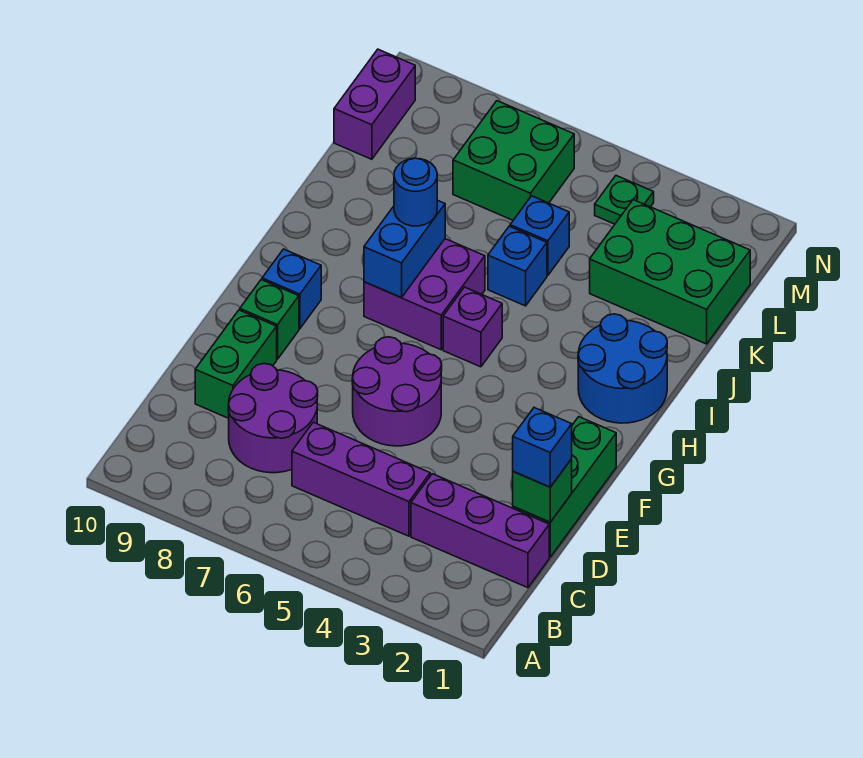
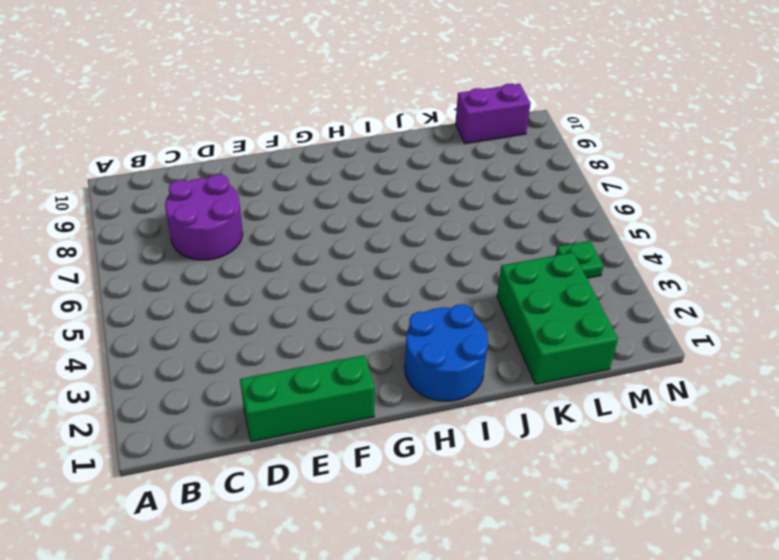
none -> purple 1x3 brick [411,474,549,588]
none -> purple 1x3 brick [292,422,430,536]
none -> green 1x2 brick [195,310,277,418]

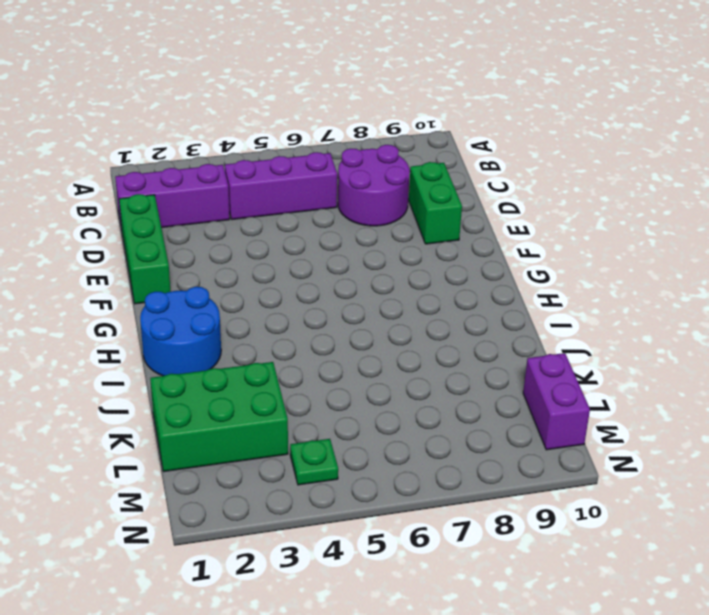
none -> purple 2x2 round brick [352,337,442,446]
none -> green 1x1 brick [240,280,299,359]
none -> blue 1x1 brick [262,249,321,329]

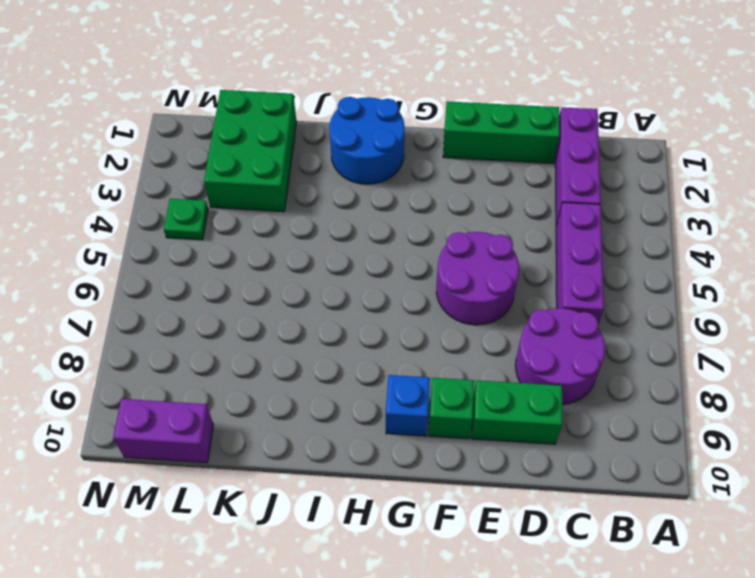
none -> purple 1x1 brick [443,287,502,367]
none -> purple 2x2 brick [364,239,485,350]
none -> blue 1x1 brick [488,226,547,306]

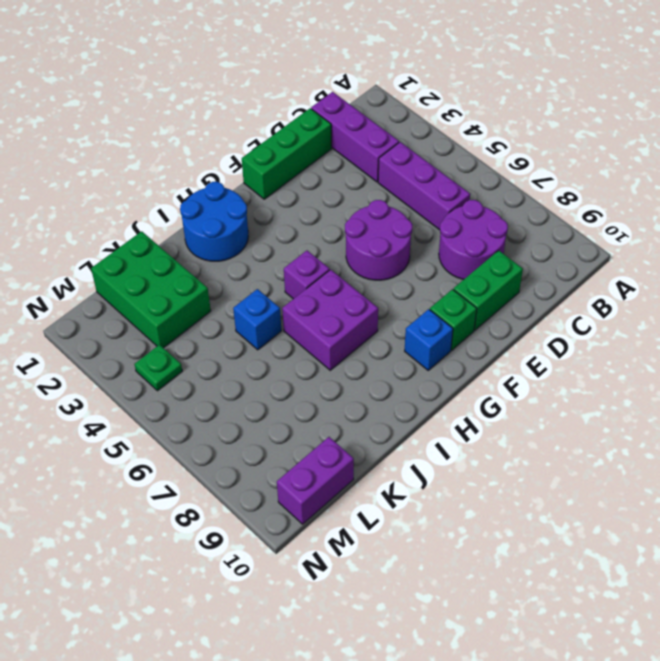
none -> blue 1x1 brick [510,196,569,275]
none -> green 2x2 brick [453,101,574,220]
none -> green 1x1 brick [513,459,572,522]

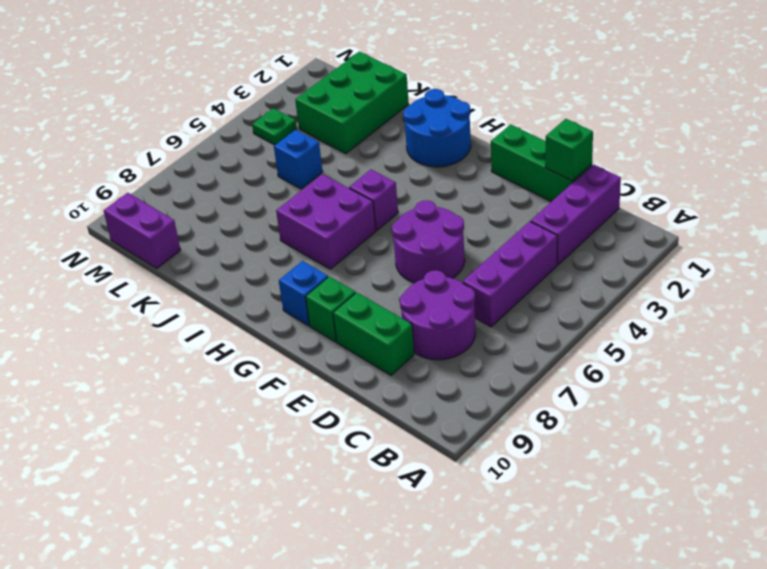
none -> blue 1x1 brick [488,226,547,306]
none -> green 2x2 brick [453,101,574,220]
none -> blue 1x2 brick [364,200,445,298]

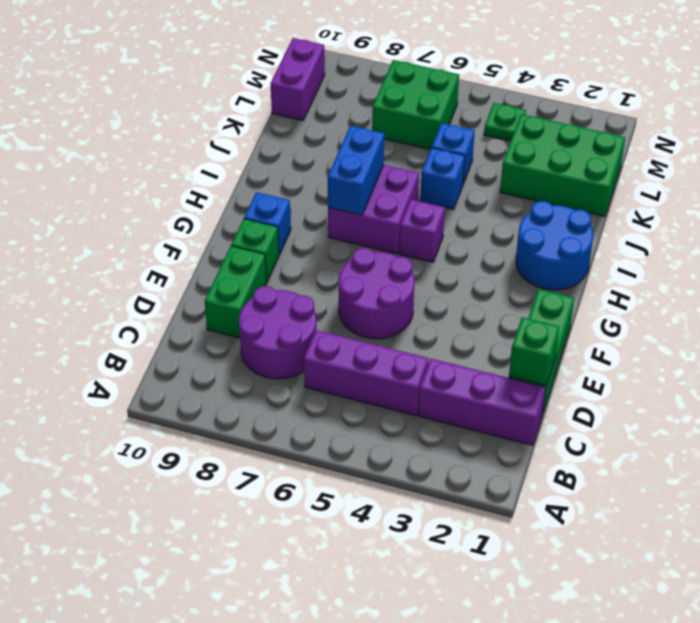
none -> blue 1x1 brick [513,408,572,487]
none -> blue 1x1 round brick [394,158,437,226]

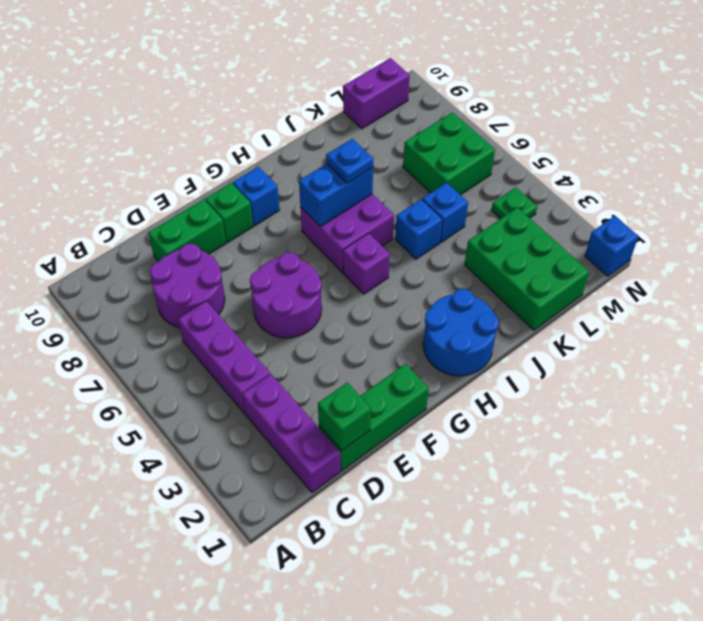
blue 1x1 plate [326,139,373,183] -> blue 1x1 round brick [394,158,437,226]
blue 1x1 brick [585,216,638,276] -> blue 1x1 brick moved to [513,408,572,487]

